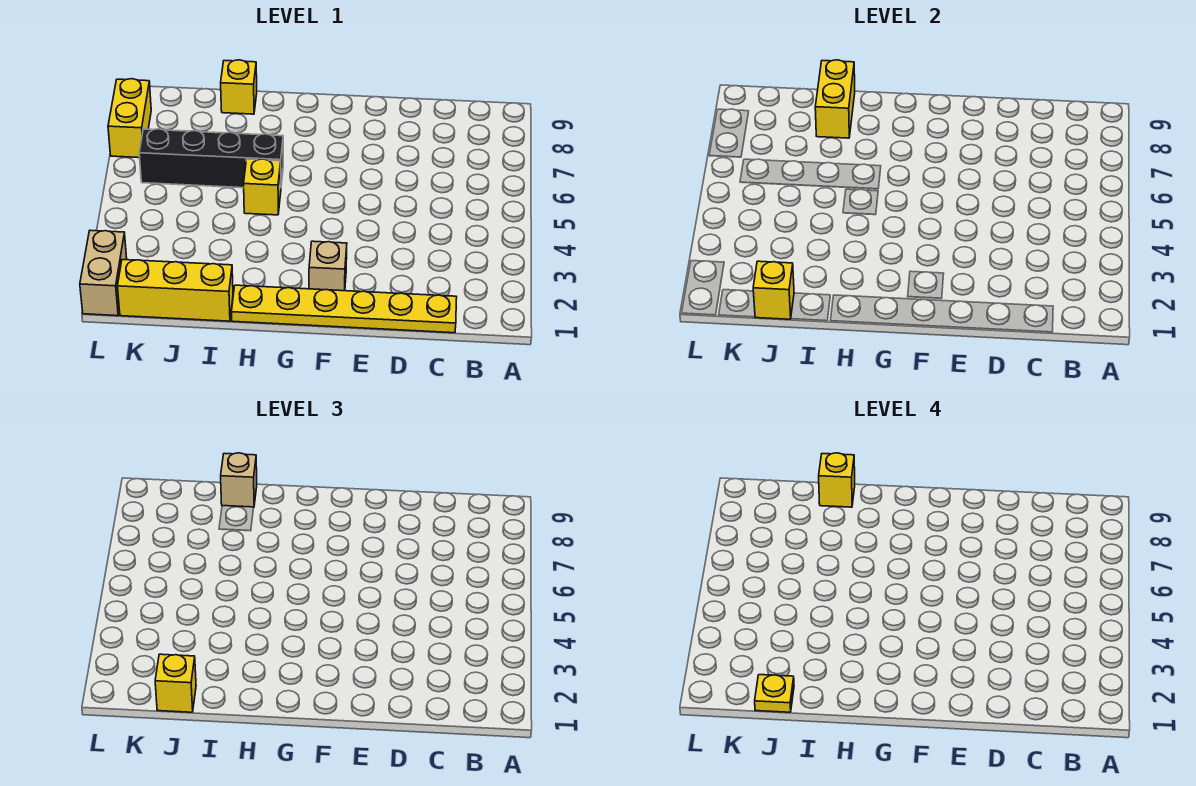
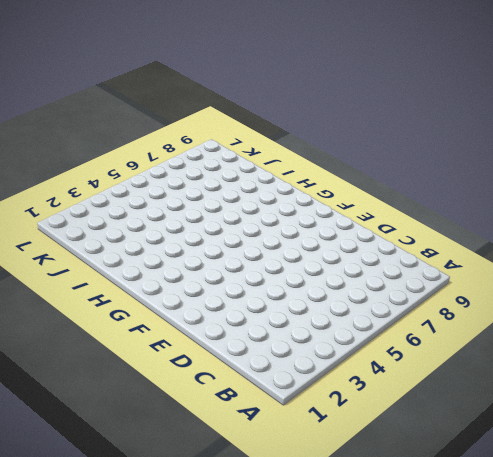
none -> yellow 1x6 plate [232,285,457,333]
none -> tan 1x1 brick [309,241,347,291]
none -> yellow 1x1 brick [244,159,281,215]

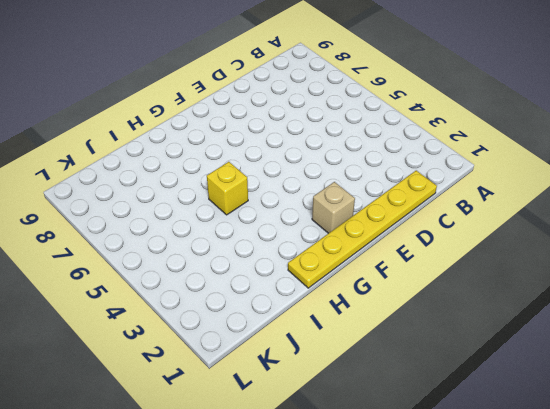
none -> black 1x4 brick [139,129,283,188]
none -> yellow 1x3 brick [118,260,233,321]
none -> yellow 1x1 brick [221,60,257,114]

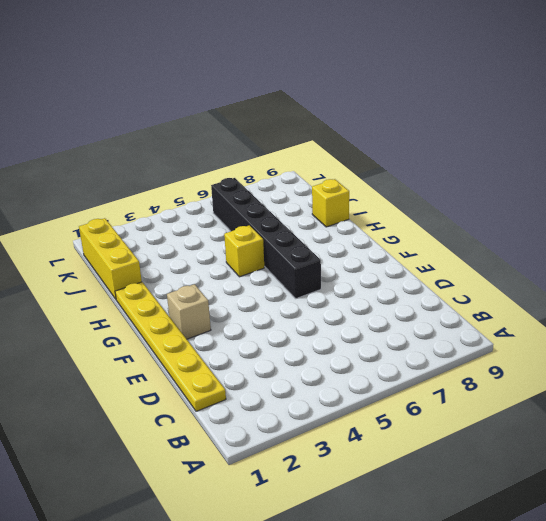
black 1x6 brick [211,178,321,299] -> black 1x4 brick [139,129,283,188]
none -> tan 1x2 brick [80,230,127,316]
none -> yellow 1x2 brick [108,79,151,158]
none -> yellow 1x2 brick [815,60,855,138]

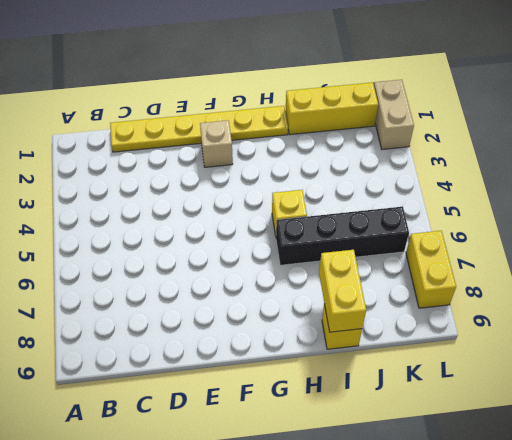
none -> yellow 1x1 brick [753,261,794,319]
none -> tan 1x1 brick [221,453,257,507]
none -> yellow 1x1 brick [155,654,196,712]

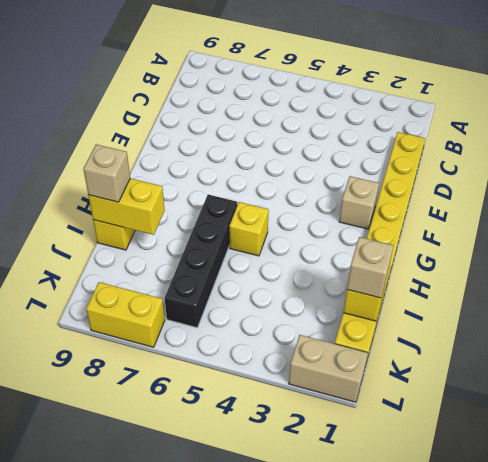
tan 1x1 brick [347,237,393,298] -> yellow 1x1 brick [155,654,196,712]
none -> yellow 1x1 brick [819,453,855,507]
none -> yellow 1x1 plate [755,675,794,712]

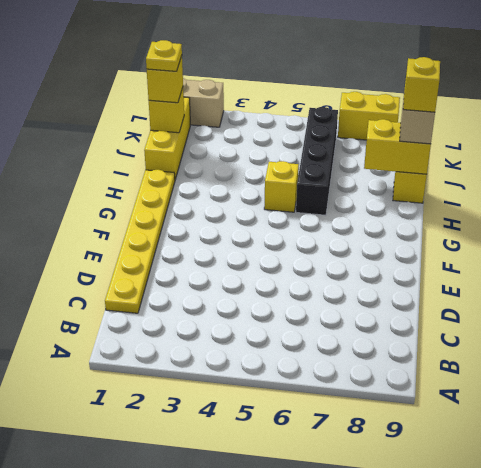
none -> tan 1x1 brick [309,241,347,291]

